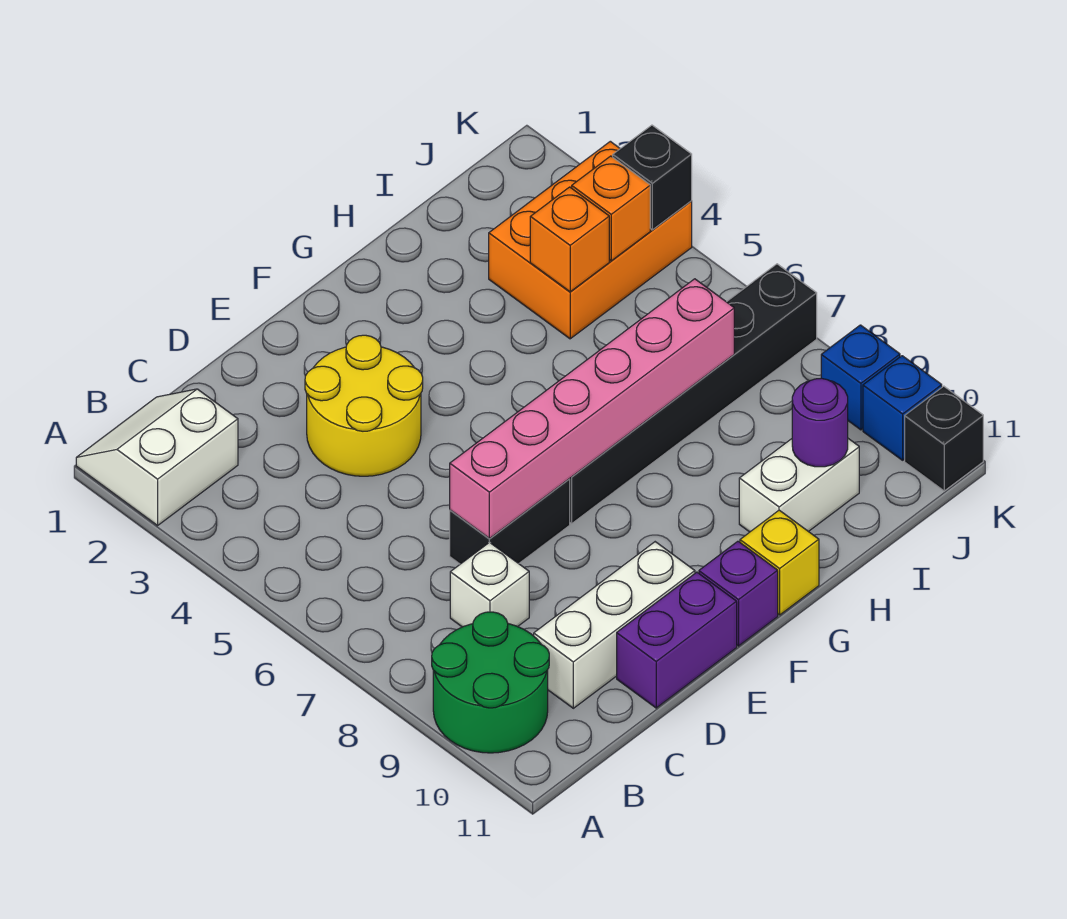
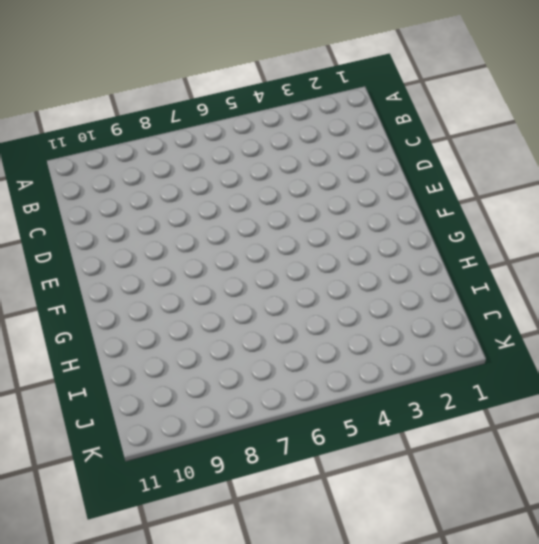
none -> white 2x2 slope [76,389,238,526]
none -> green 2x2 round brick [432,612,549,753]
none -> white 1x1 brick [450,542,529,627]

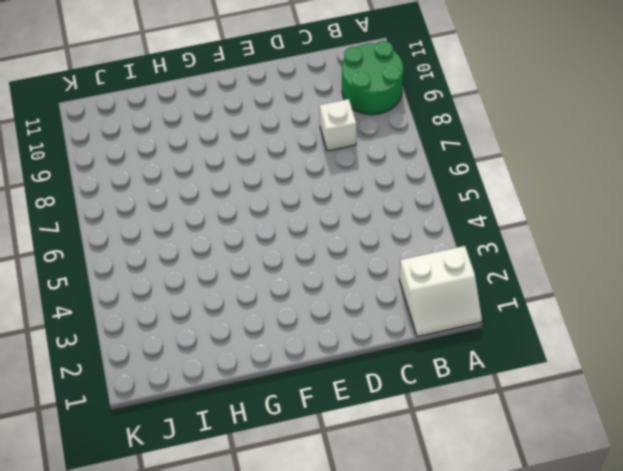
none -> white 1x3 brick [534,542,695,708]
none -> yellow 2x2 round brick [305,335,423,476]
none -> black 1x2 brick [450,479,570,564]

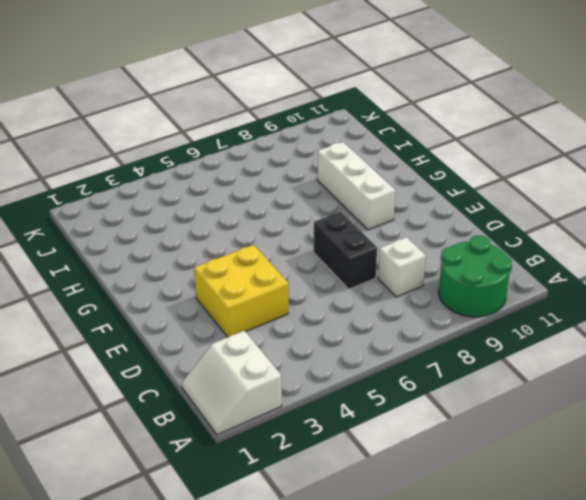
yellow 2x2 brick [194,245,288,337] -> yellow 2x2 round brick [305,335,423,476]
white 1x3 brick [317,142,395,230] -> white 1x3 brick moved to [534,542,695,708]
none -> purple 1x2 brick [617,572,737,708]
none -> black 1x6 brick [570,264,817,523]
none -> purple 1x1 brick [699,541,778,646]

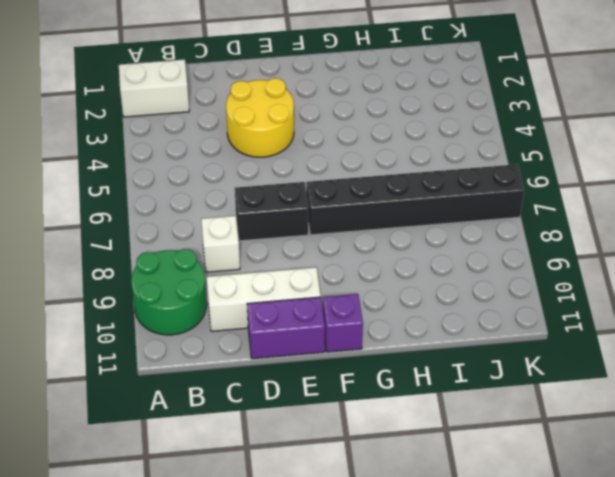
none -> yellow 1x1 brick [740,510,819,615]
none -> white 1x2 brick [739,439,859,532]
none -> orange 2x3 brick [489,141,692,339]

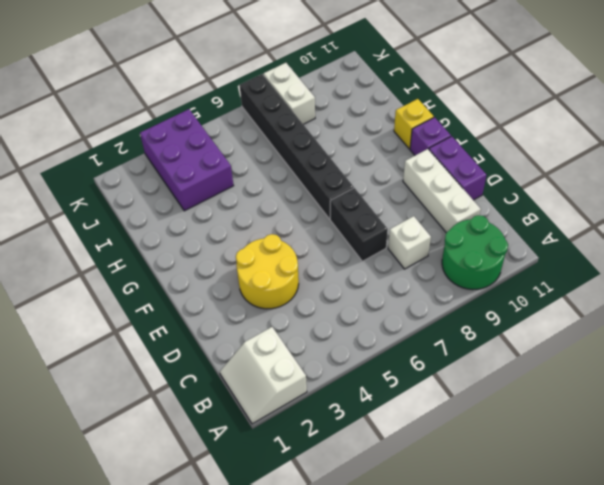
purple 2x3 brick [140,109,234,211] -> orange 2x3 brick [489,141,692,339]
white 1x2 brick [264,63,315,124] -> white 1x2 brick moved to [739,439,859,532]
none -> blue 1x1 brick [821,325,900,430]
none -> blue 1x1 brick [863,356,942,460]
none -> black 1x1 brick [905,386,983,491]

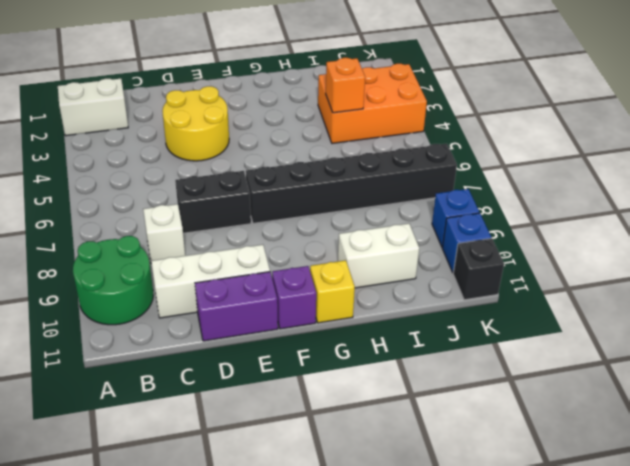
none -> pink 1x6 brick [450,279,734,539]
none -> purple 1x1 round brick [792,378,848,467]
none -> orange 1x1 brick [572,156,650,261]

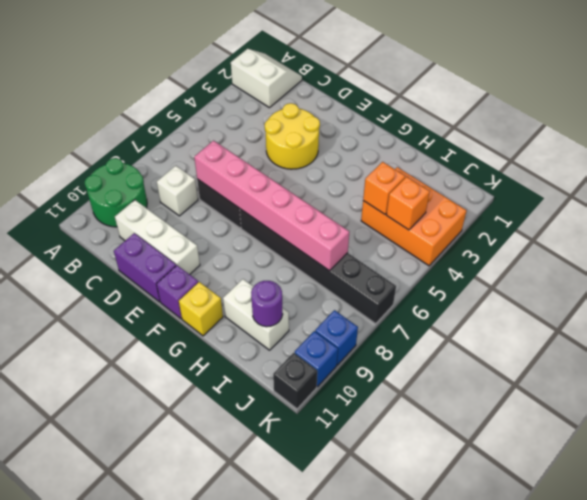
none -> black 1x1 brick [613,125,692,230]

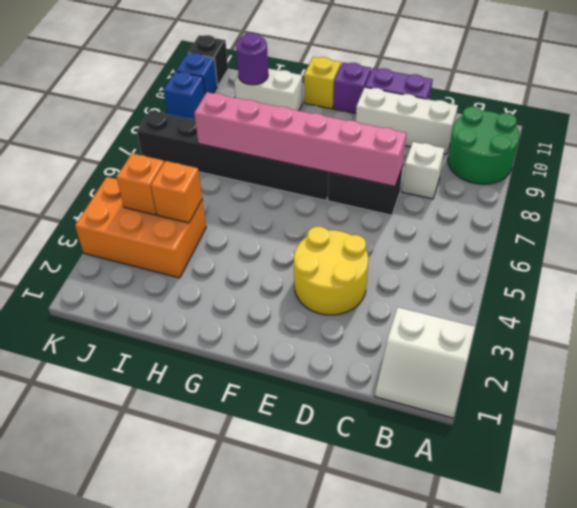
none -> black 1x1 brick [613,125,692,230]

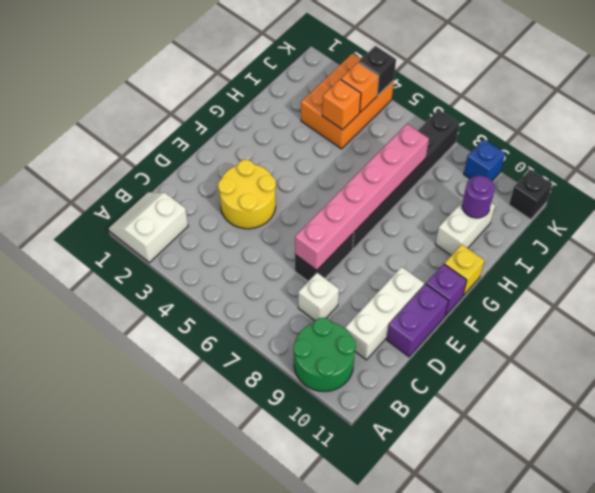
none -> blue 1x1 brick [863,356,942,460]

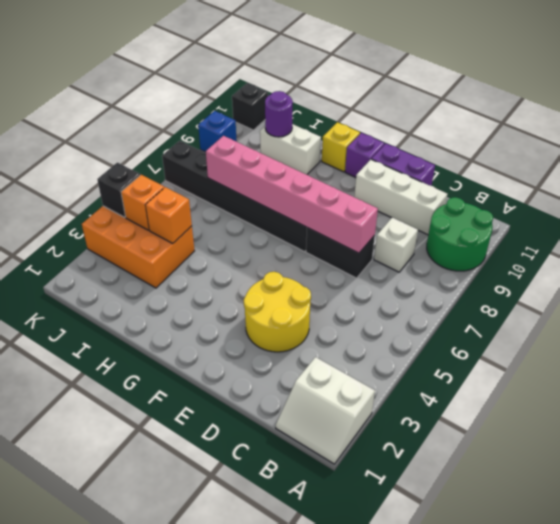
none -> blue 1x1 brick [863,356,942,460]

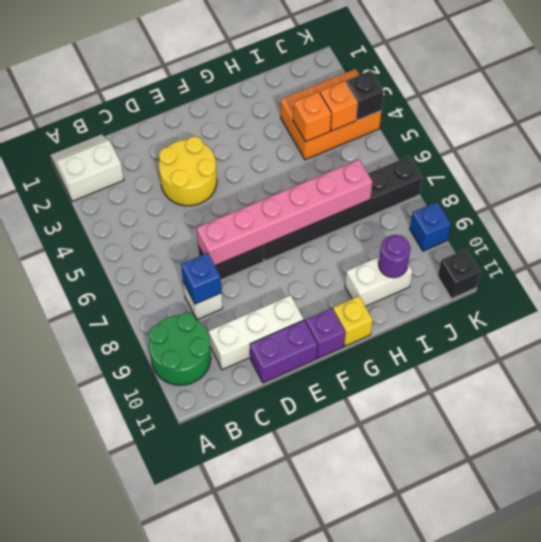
blue 1x1 brick [181,253,222,304] -> blue 1x1 brick moved to [863,356,942,460]

